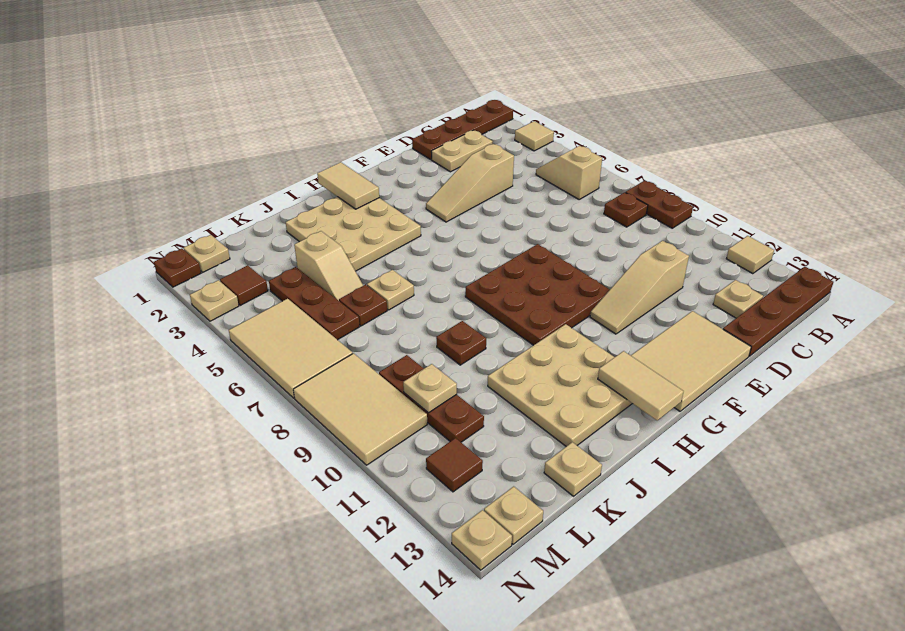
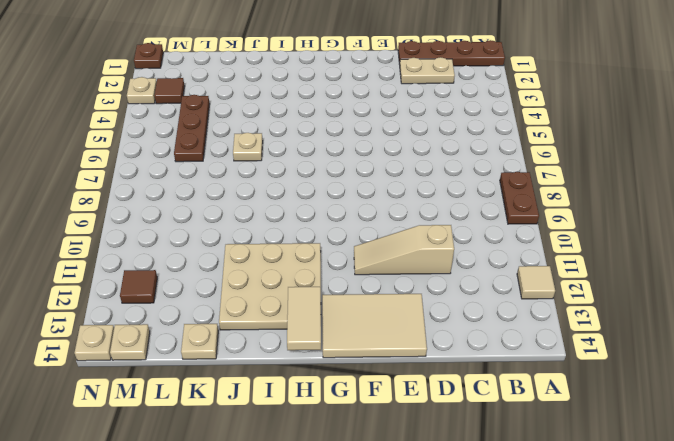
none -> tan 1x1 tile [515,121,554,151]
none -> brown 1x4 plate [723,267,833,356]
none -> tan 1x2 slope [536,146,602,199]
none -> brown 1x1 plate [604,192,648,227]

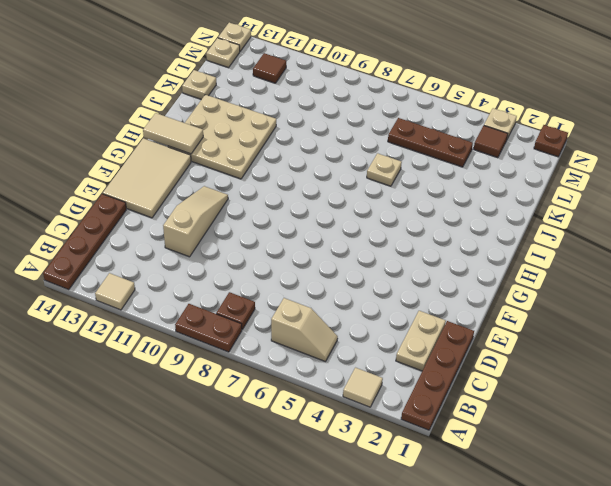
none -> tan 1x1 plate [713,280,763,318]
none -> tan 1x3 slope [426,144,514,222]
none -> brown 3x3 plate [465,244,610,345]
none -> tan 3x3 plate [286,197,421,271]

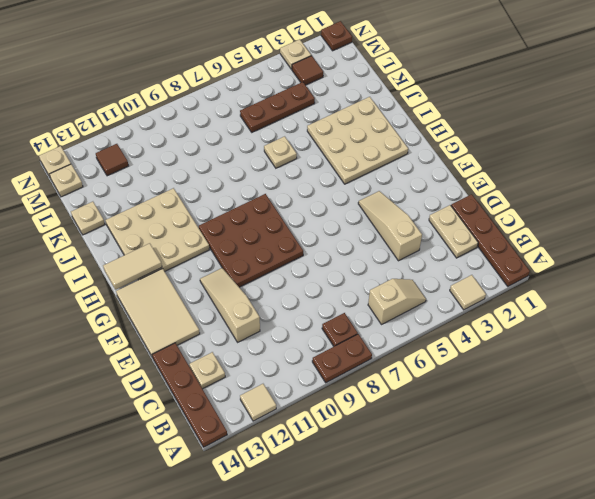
none -> brown 1x1 plate [436,321,486,365]
none -> tan 1x2 slope [294,231,363,301]
none -> brown 1x1 plate [339,285,387,326]
none -> brown 1x3 plate [379,355,484,442]

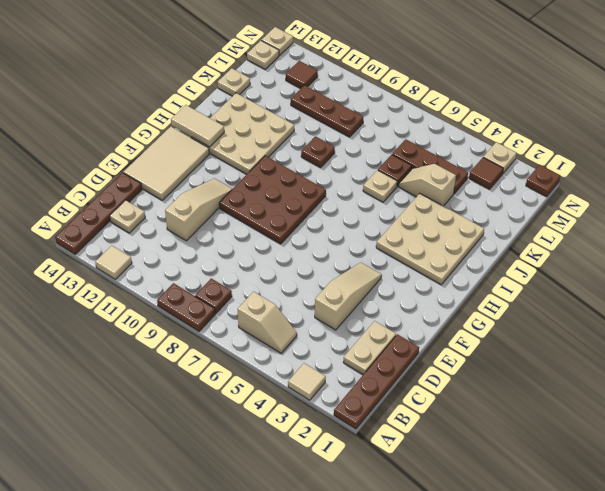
none -> tan 1x1 plate [184,235,230,272]
none -> tan 2x3 tile [229,299,353,398]
none -> tan 2x3 tile [293,353,427,465]
none -> tan 1x2 tile [317,162,379,209]

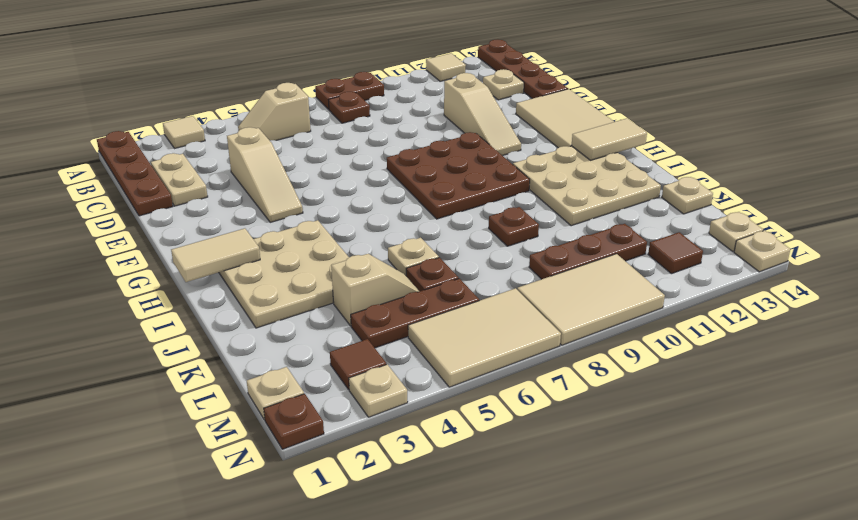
none -> tan 1x1 plate [403,364,457,413]

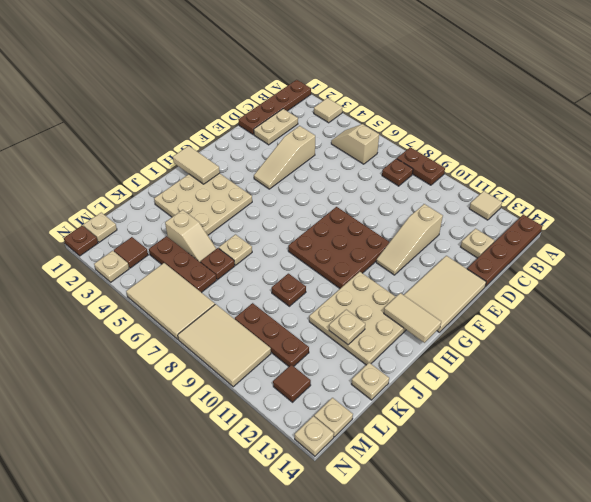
tan 1x1 plate [329,310,365,345] -> tan 1x1 plate moved to [403,364,457,413]

